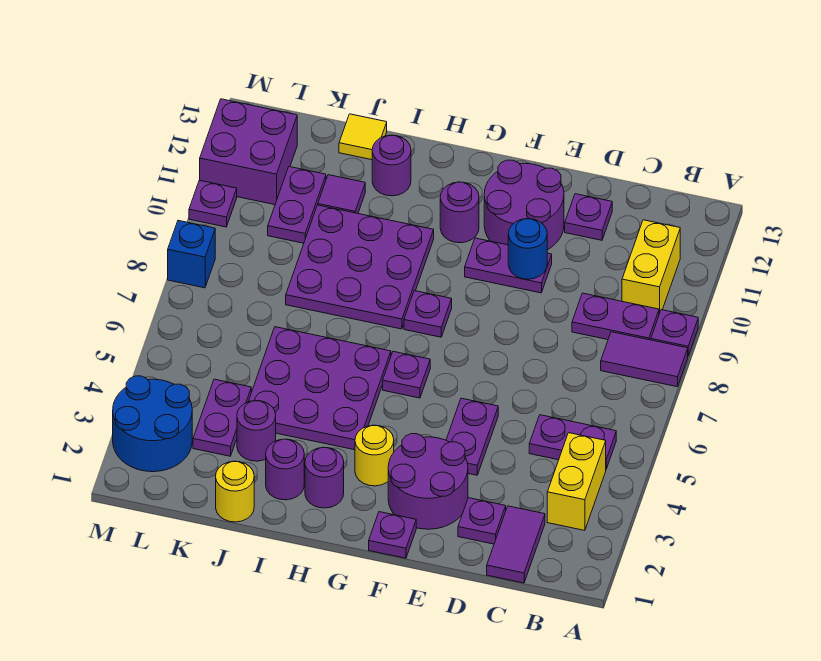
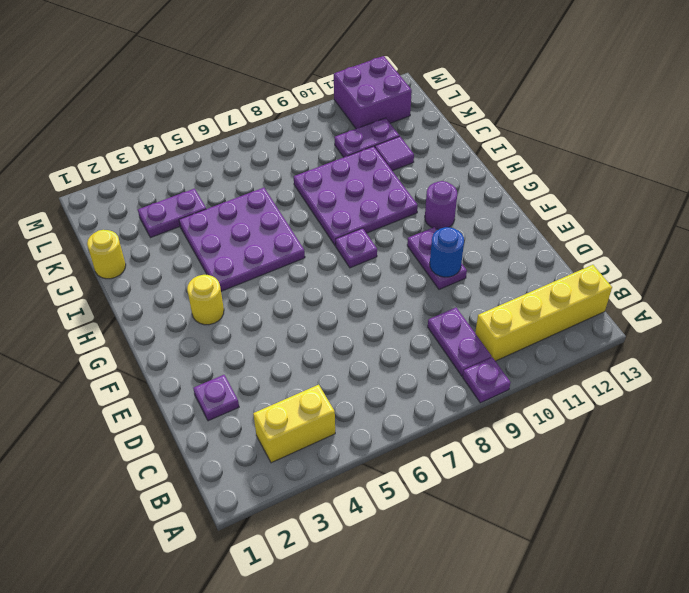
yellow 1x4 brick [475,265,612,361] -> yellow 1x2 brick [622,220,680,314]
none -> purple 1x2 tile [601,332,688,387]
none -> purple 1x2 plate [529,415,616,469]
none -> purple 1x2 tile [487,506,545,583]
none -> purple 1x1 plate [565,194,612,240]

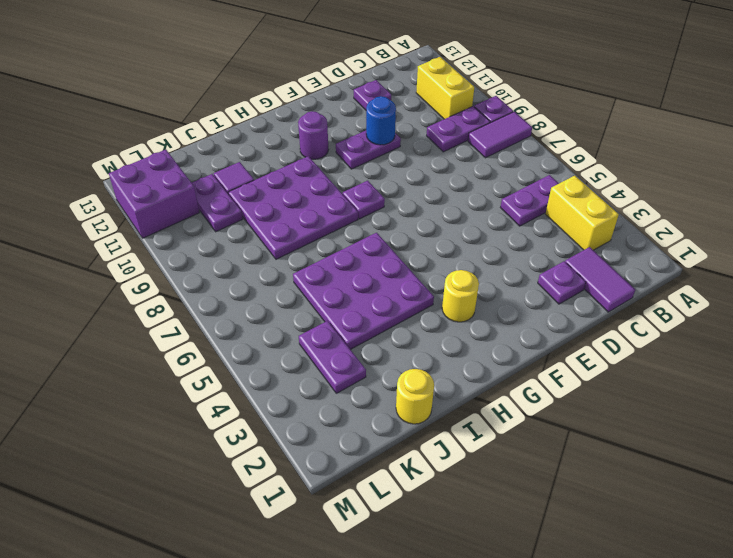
none -> purple 2x2 round brick [388,434,468,529]
none -> purple 1x2 plate [446,398,498,475]
none -> purple 2x2 round brick [484,160,564,250]
none -> purple 1x1 plate [369,512,416,558]

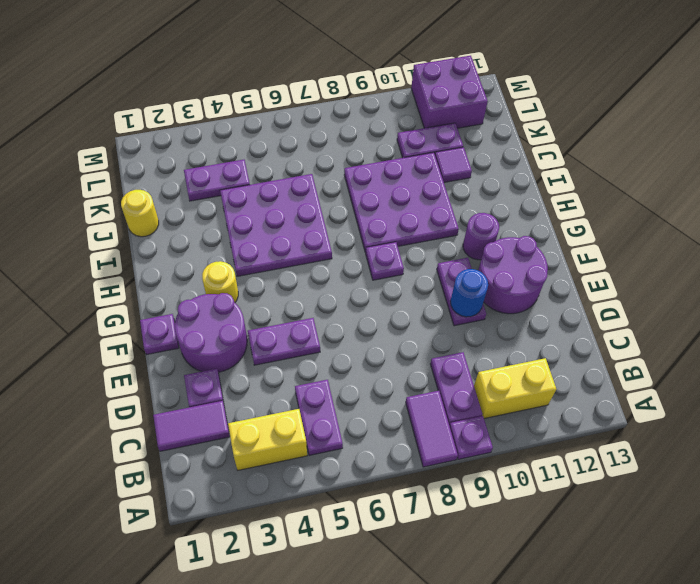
none -> purple 1x1 plate [565,194,612,240]
none -> purple 1x1 plate [383,352,430,398]
none -> purple 1x1 round brick [305,447,344,508]
none -> purple 1x1 round brick [266,439,304,500]

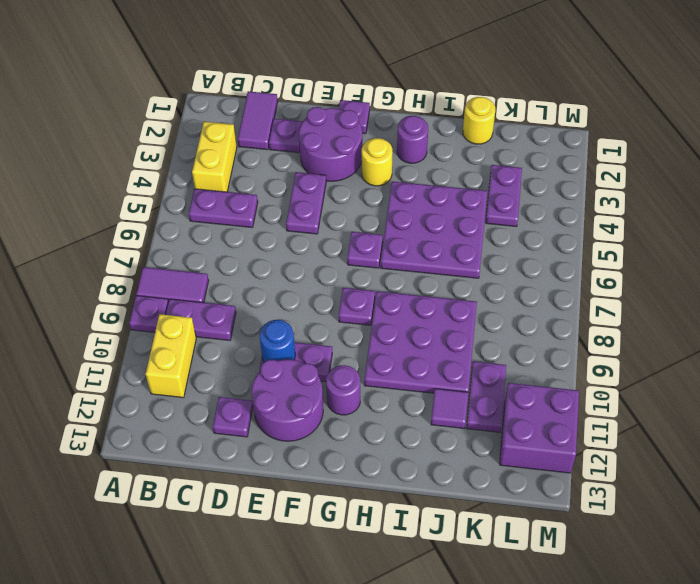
none -> purple 1x1 round brick [266,439,304,500]
none -> purple 1x1 round brick [372,135,411,196]
none -> purple 1x1 round brick [237,401,276,461]
none -> yellow 1x1 tile [339,114,387,160]

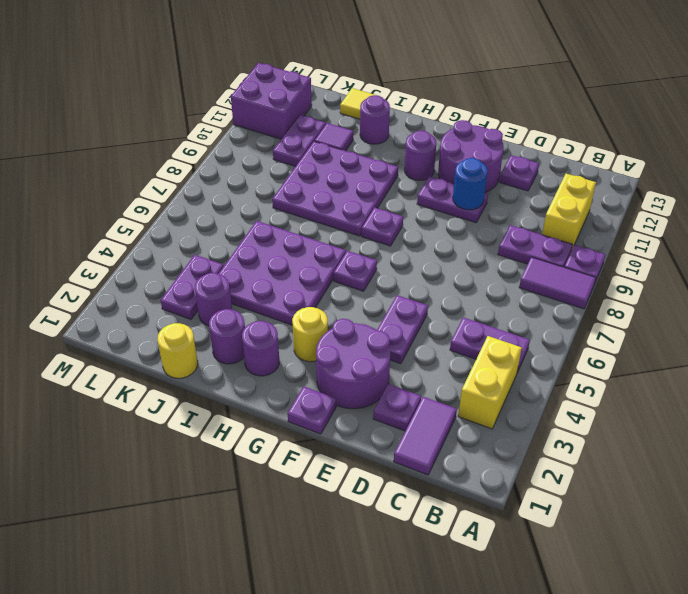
none -> blue 2x2 round brick [113,376,192,472]
none -> blue 1x1 brick [168,221,215,288]
none -> purple 1x1 plate [189,180,237,227]

